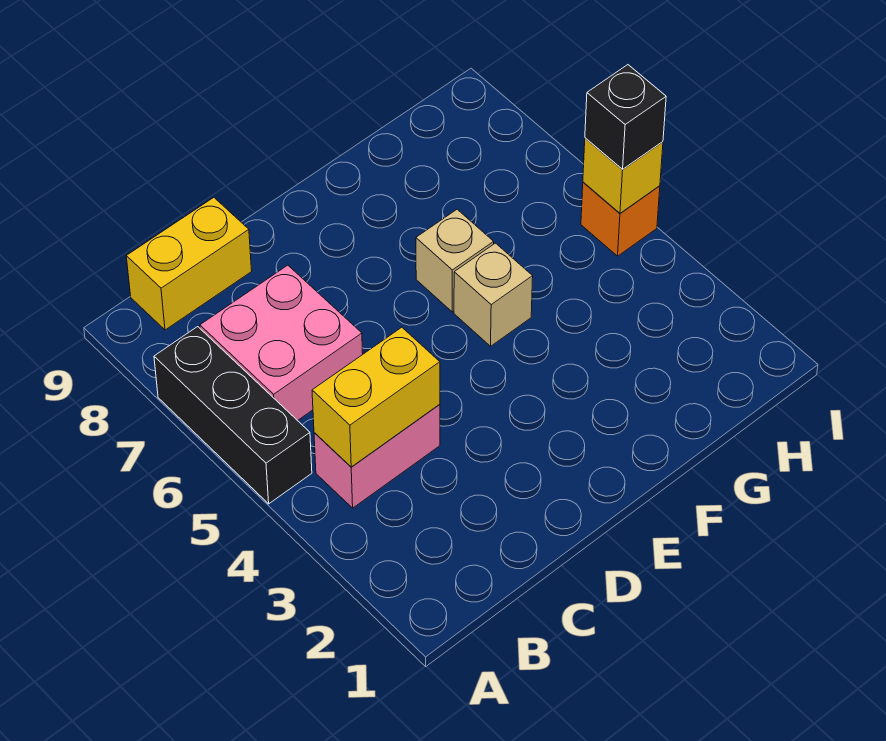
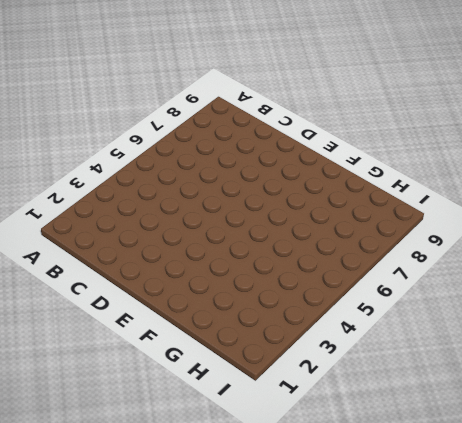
none -> black 1x3 brick [154,327,312,504]
none -> pink 1x2 brick [314,404,440,508]

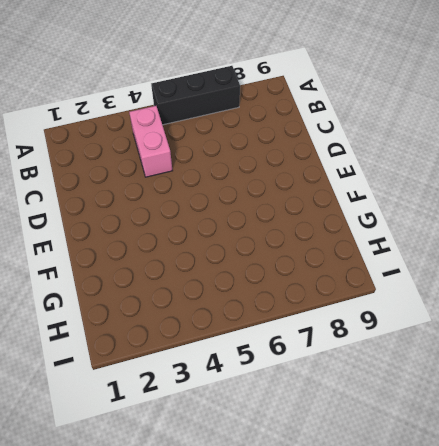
none -> pink 2x2 brick [200,265,363,421]
none -> yellow 1x2 brick [126,198,252,330]

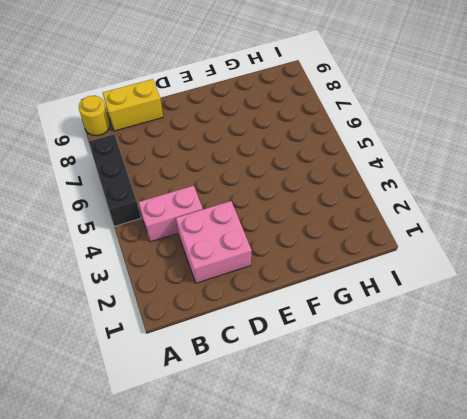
yellow 1x1 round brick [79,96,110,136] -> none
pink 2x2 brick [176,201,252,283] -> pink 2x2 brick moved to [200,265,363,421]
none -> tan 1x1 brick [454,243,533,346]
none -> tan 1x1 brick [416,209,494,312]

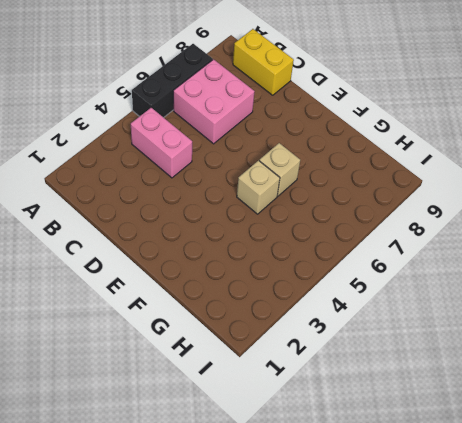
none -> orange 1x1 brick [581,182,660,256]
none -> yellow 1x2 brick [312,327,440,467]

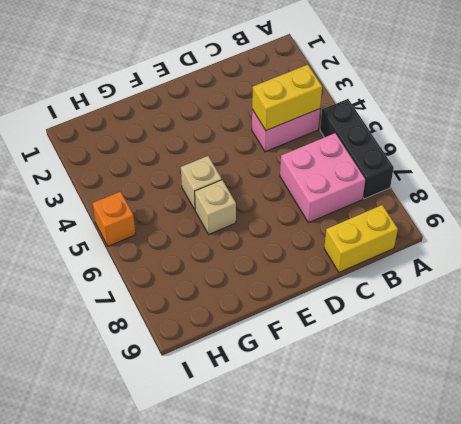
none -> yellow 1x1 brick [583,138,663,213]
none -> black 1x1 brick [585,65,666,169]

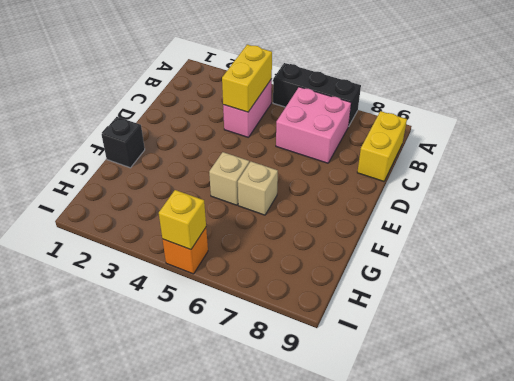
black 1x1 brick [102,117,145,168] -> black 1x1 brick moved to [585,65,666,169]

